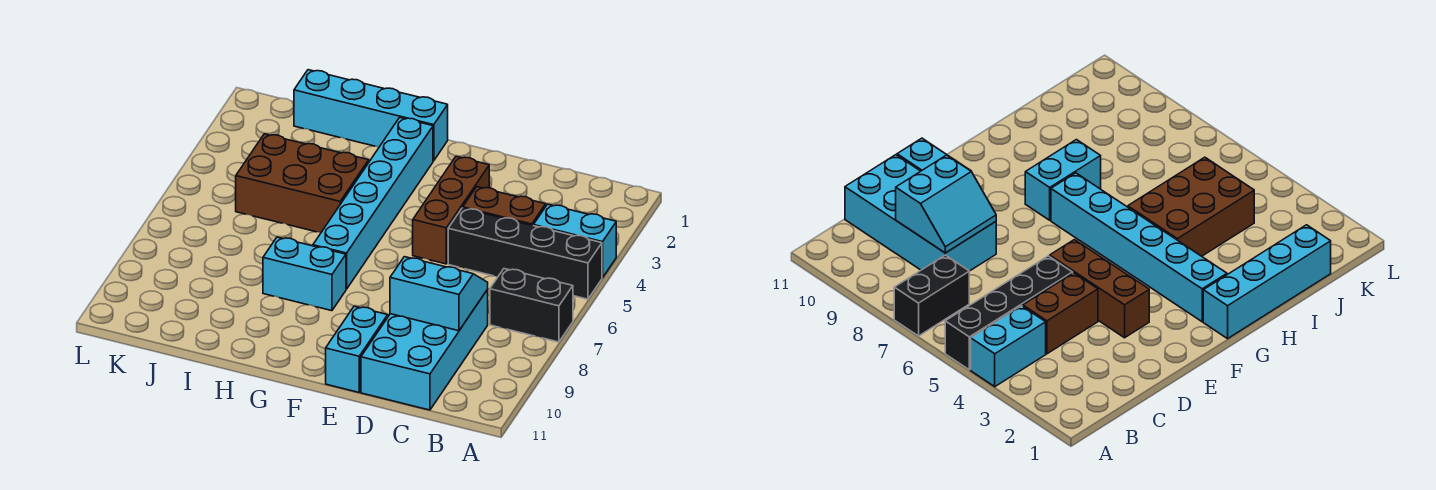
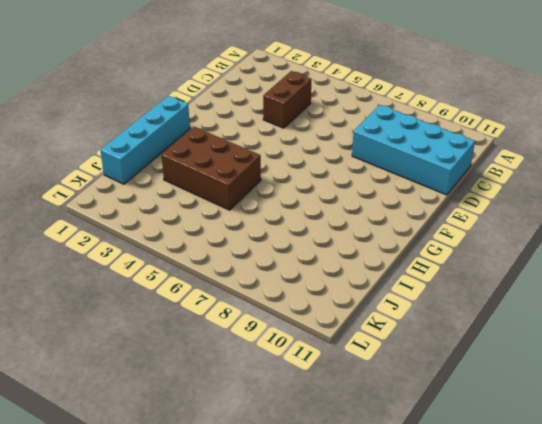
brown 2x3 brick [162,127,261,210] -> brown 2x3 brick turned to [236,134,369,232]
none -> cyan 1x2 brick [534,204,616,278]
none -> black 1x4 brick [448,208,602,299]
none -> black 1x2 brick [490,269,573,342]

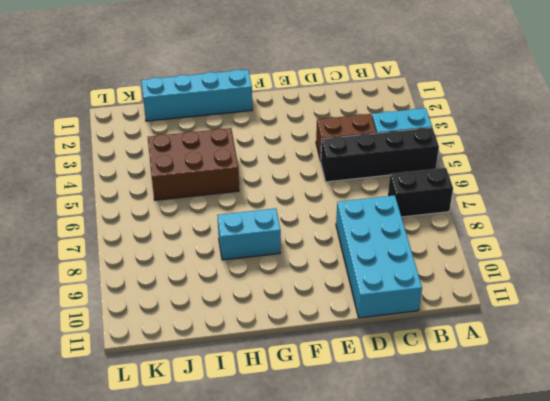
none -> brown 1x3 brick [413,157,489,264]
none -> cyan 1x2 brick [326,306,388,392]
none -> cyan 1x6 brick [313,117,433,289]

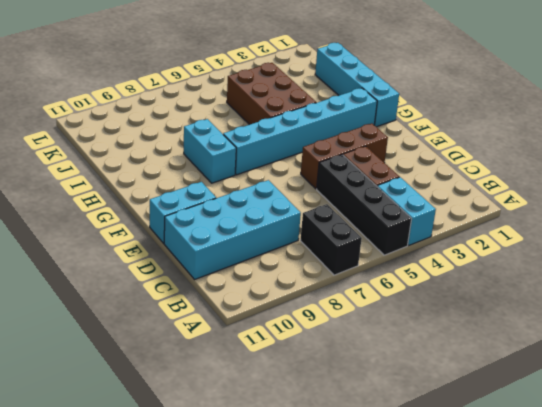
none -> cyan 2x2 slope [390,257,488,331]

